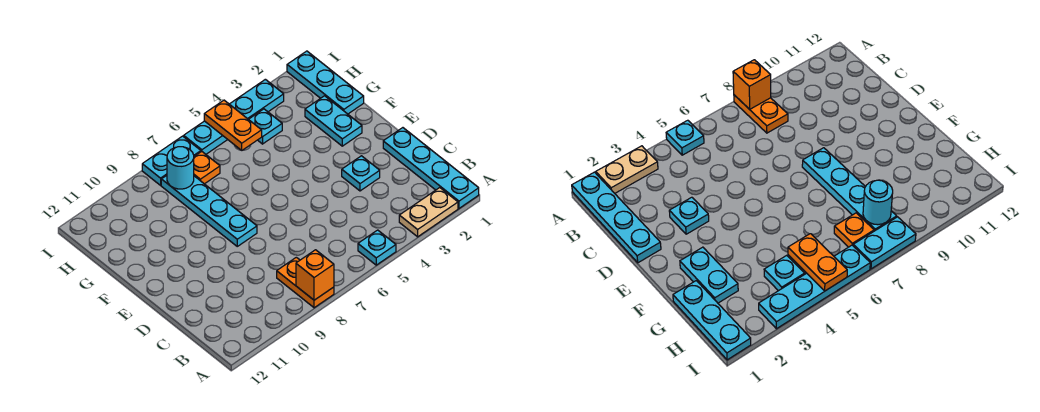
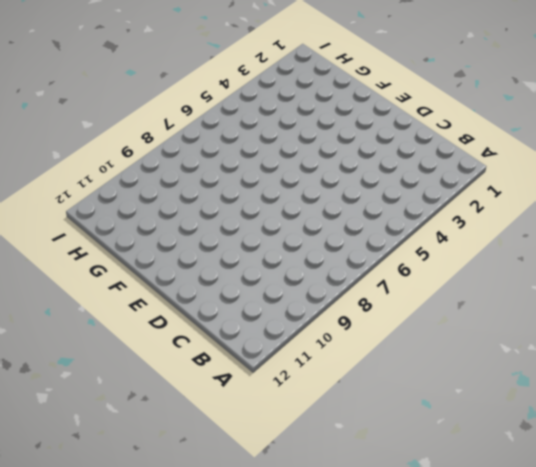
none -> cyan 1x4 plate [383,128,479,208]
none -> tan 1x2 plate [399,188,458,237]
none -> cyan 1x1 plate [358,230,396,265]

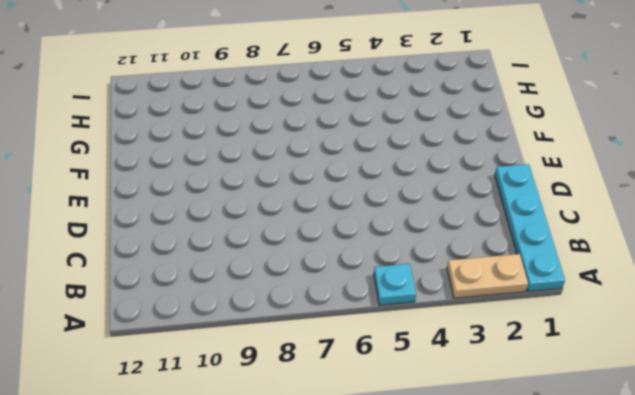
none -> orange 1x2 plate [277,257,334,308]
none -> cyan 1x1 plate [342,156,380,191]
none -> cyan 1x4 plate [161,176,257,246]

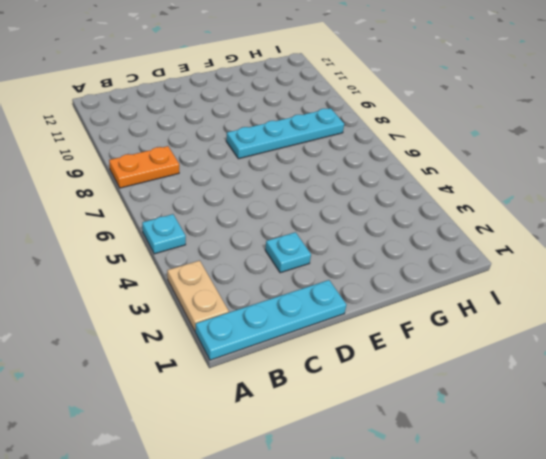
none -> cyan 1x2 plate [305,96,362,146]
none -> cyan 1x3 plate [287,51,364,114]
none -> cyan 1x1 plate [249,109,282,144]

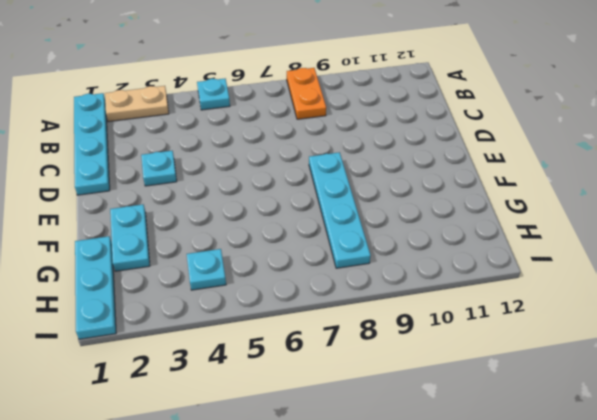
none -> orange 1x1 plate [194,152,220,184]
none -> cyan 1x4 plate [184,79,284,154]
none -> cyan 1x2 plate [142,136,201,185]

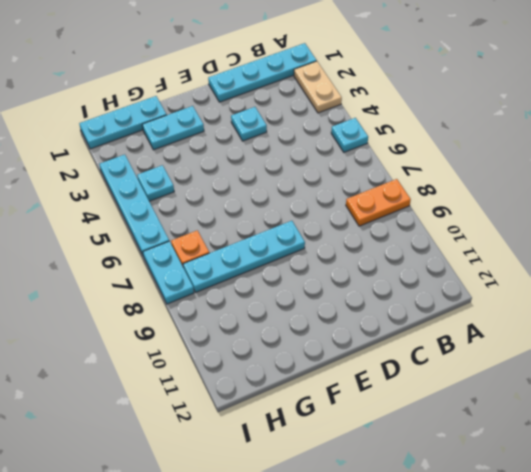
none -> orange 1x1 brick [296,250,334,300]
none -> orange 1x2 plate [204,100,262,150]
none -> cyan 1x1 round brick [167,147,194,189]

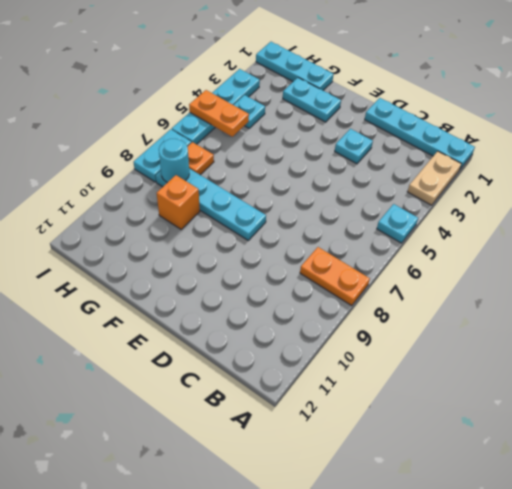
orange 1x1 brick [157,175,200,229] -> orange 1x1 brick moved to [296,250,334,300]

